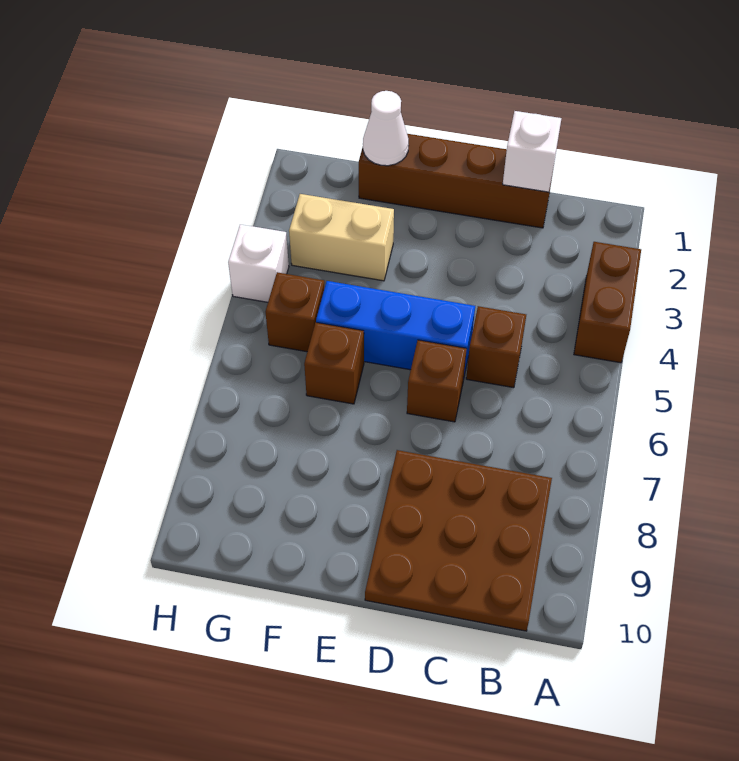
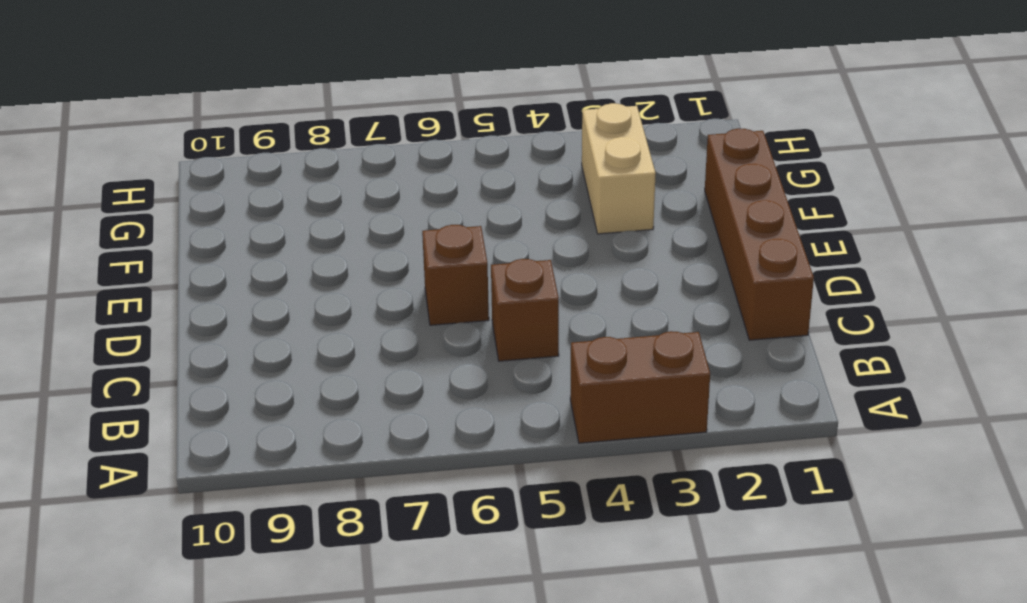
none -> brown 3x3 plate [365,450,552,631]
none -> blue 1x3 brick [316,281,475,375]
none -> brown 1x1 brick [304,323,364,404]

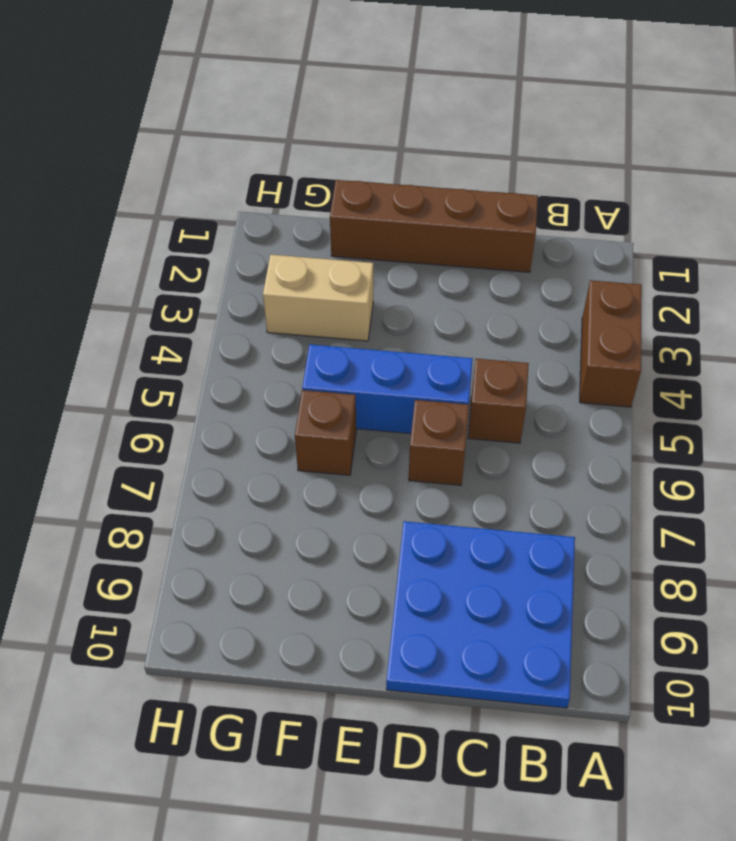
blue 3x3 plate [386,521,575,708] -> brown 3x3 plate [365,450,552,631]
none -> brown 1x1 brick [266,272,325,352]
none -> white 1x1 brick [228,224,289,302]
none -> white 1x1 brick [503,111,561,192]

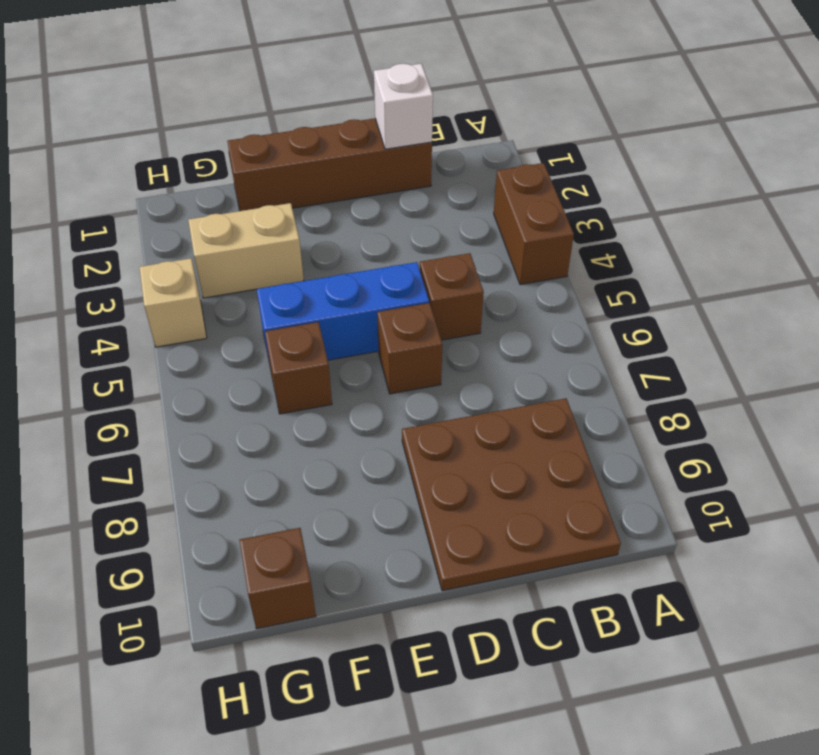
brown 1x1 brick [239,528,316,629] -> brown 1x1 brick moved to [266,272,325,352]
tan 1x1 brick [140,258,207,347] -> white 1x1 brick [228,224,289,302]
none -> white 1x1 cone [363,91,409,166]

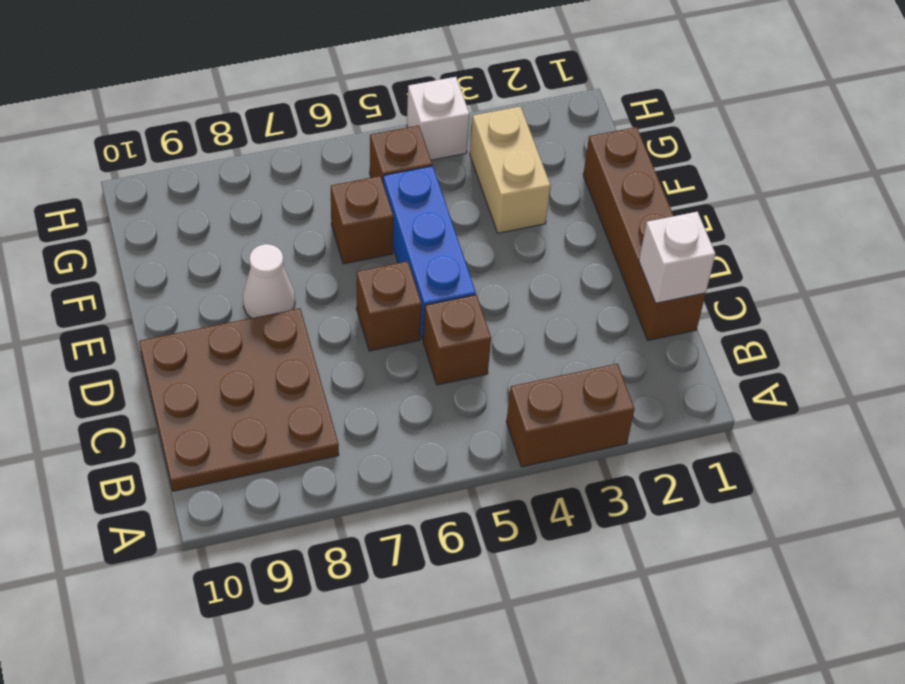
white 1x1 cone [243,244,295,318] -> white 1x1 cone moved to [363,91,409,166]

